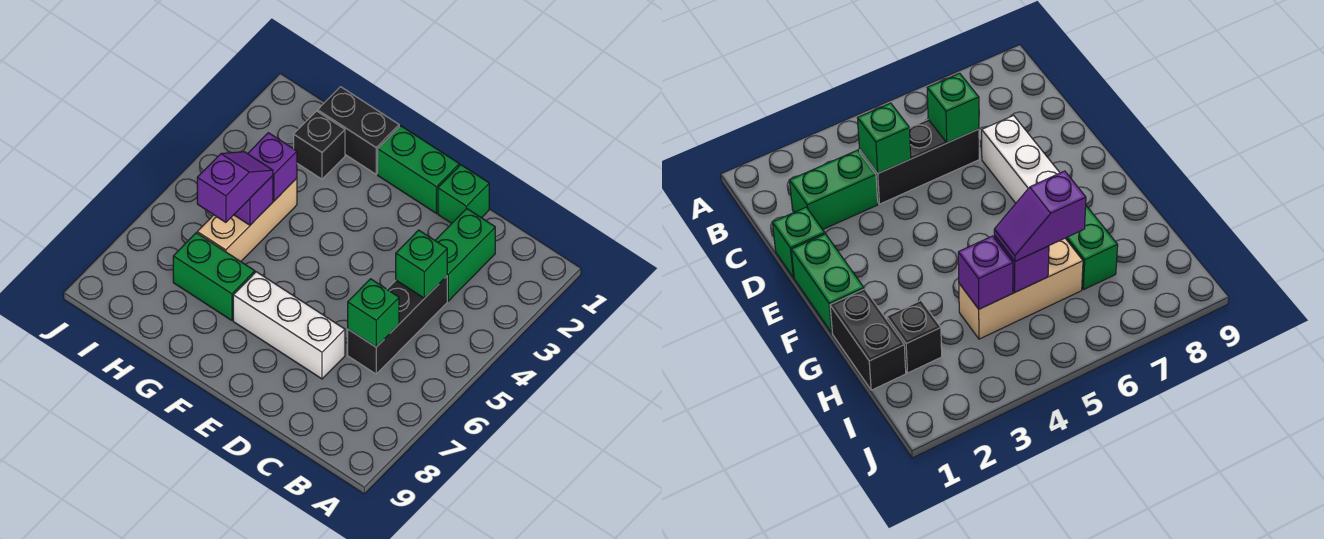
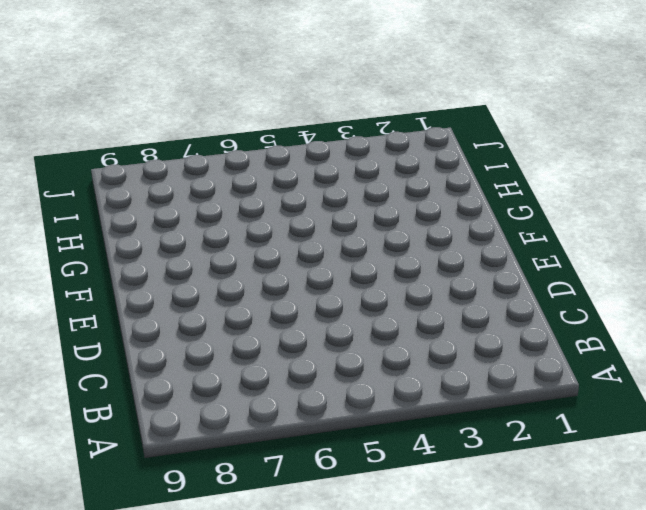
none -> green 1x2 brick [435,209,495,301]
none -> black 1x3 brick [348,276,447,374]
none -> green 1x1 brick [438,165,489,223]

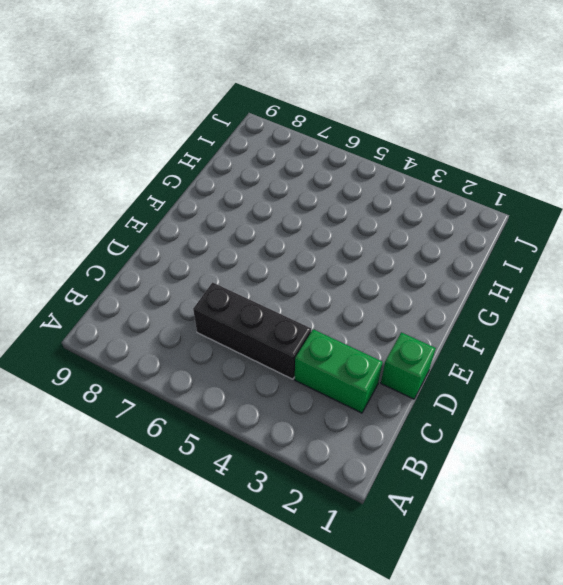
none -> white 1x3 brick [233,272,345,379]
none -> green 1x2 brick [378,126,459,213]
none -> black 1x2 brick [318,87,399,174]

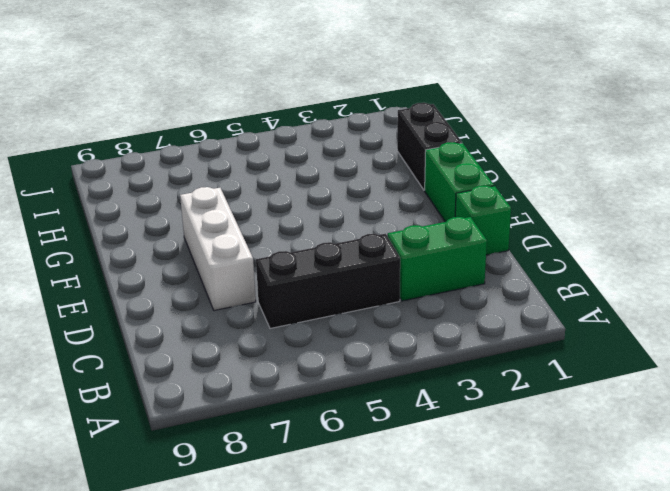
none -> green 1x2 brick [173,233,255,320]
none -> black 1x1 brick [294,111,345,179]
none -> tan 1x3 brick [197,178,297,261]

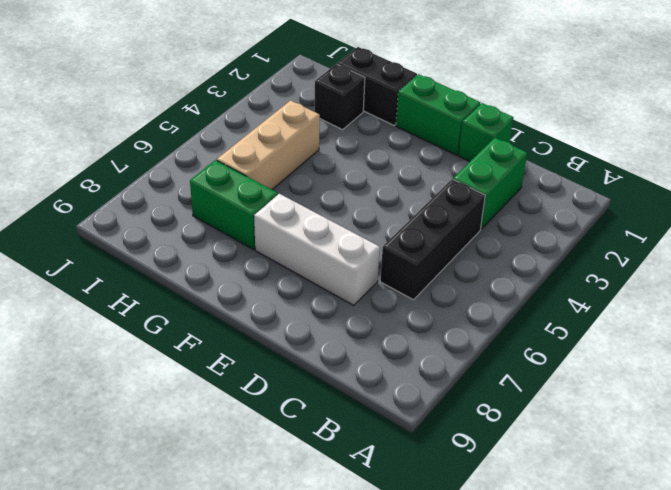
none -> green 1x1 brick [396,230,447,298]
none -> green 1x1 brick [348,279,399,347]
none -> purple 1x1 brick [248,133,297,201]

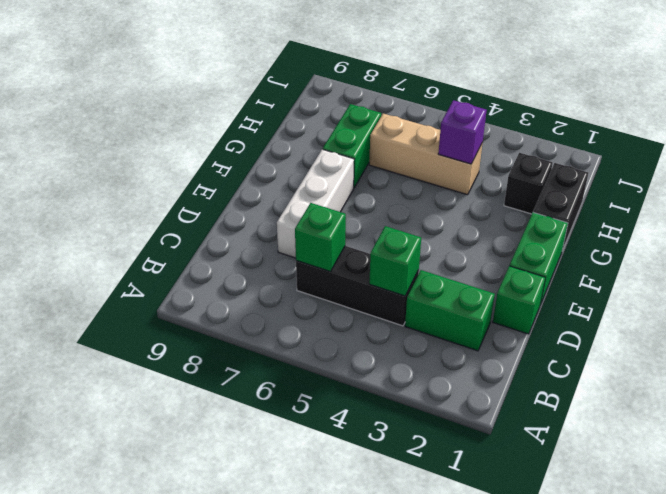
none -> purple 1x1 brick [234,176,273,225]
none -> purple 1x2 slope [197,152,273,222]

